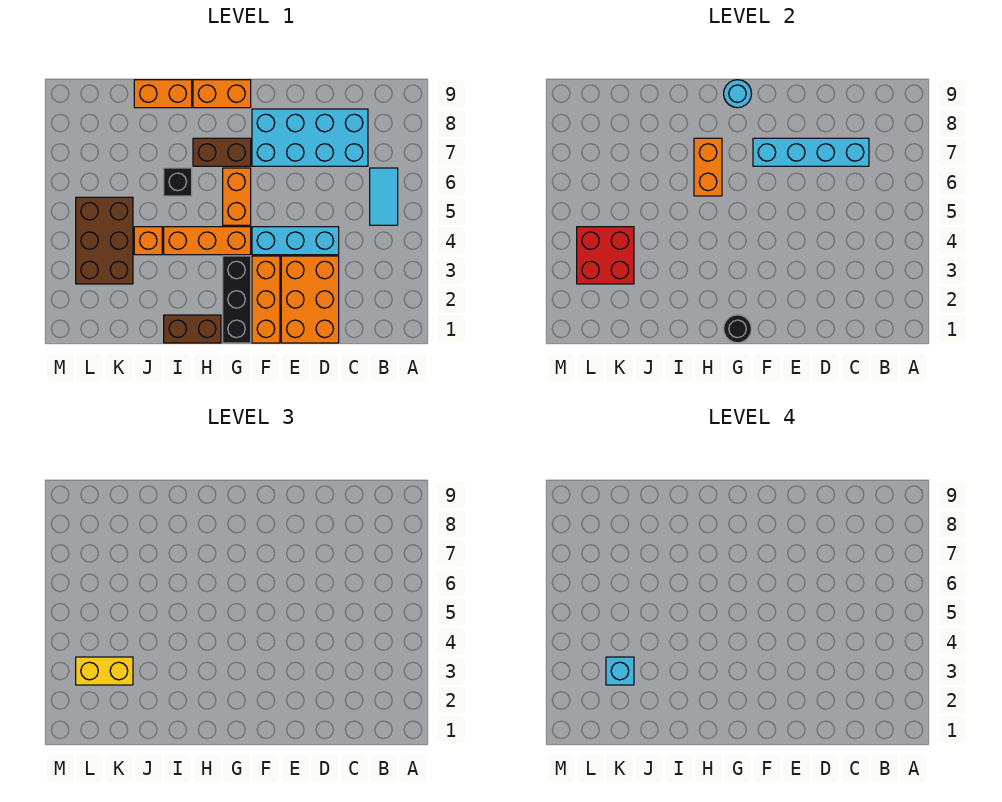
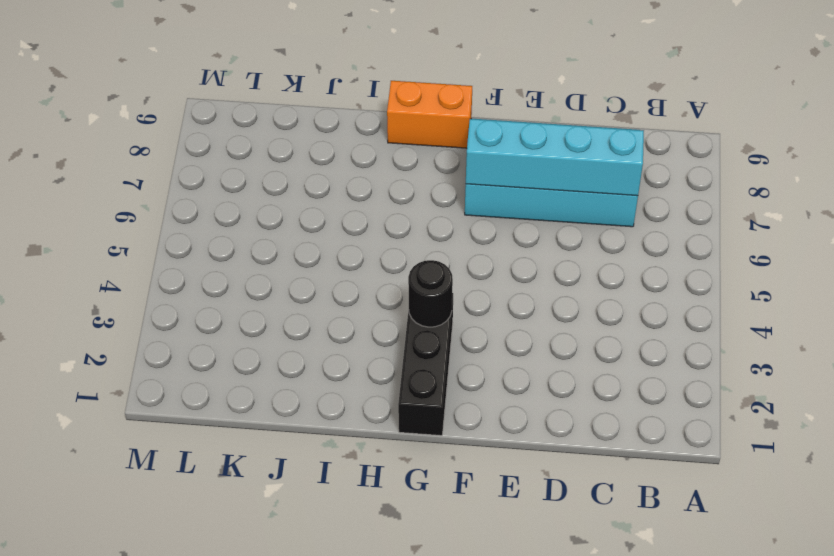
black 1x1 round brick [408,260,453,327] -> black 1x1 round brick moved to [724,315,751,343]
none -> cyan 1x2 tile [370,168,398,225]
none -> orange 2x3 brick [281,256,339,343]
none -> cyan 1x3 brick [252,227,339,255]

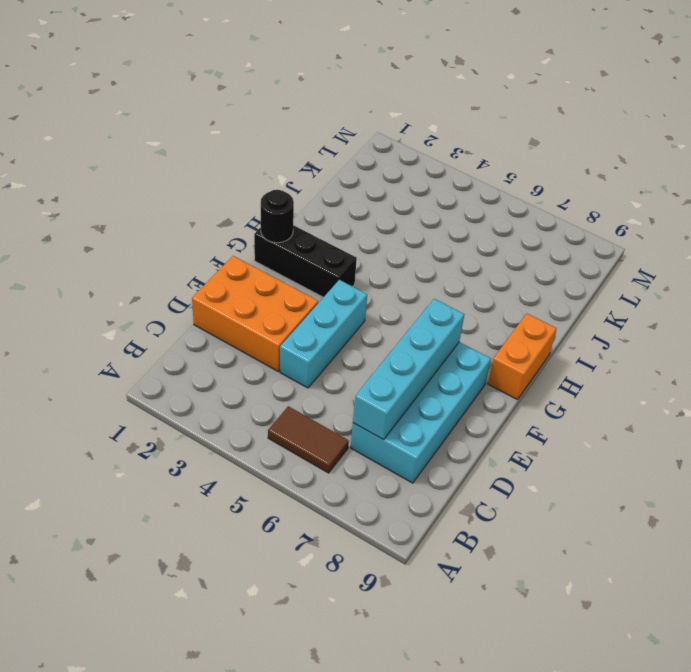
brown 1x2 tile [268,406,349,473] -> cyan 1x2 tile [370,168,398,225]
none -> orange 1x3 brick [252,256,280,343]
none -> orange 1x3 brick [164,227,251,255]
none -> orange 1x2 brick [223,168,251,225]

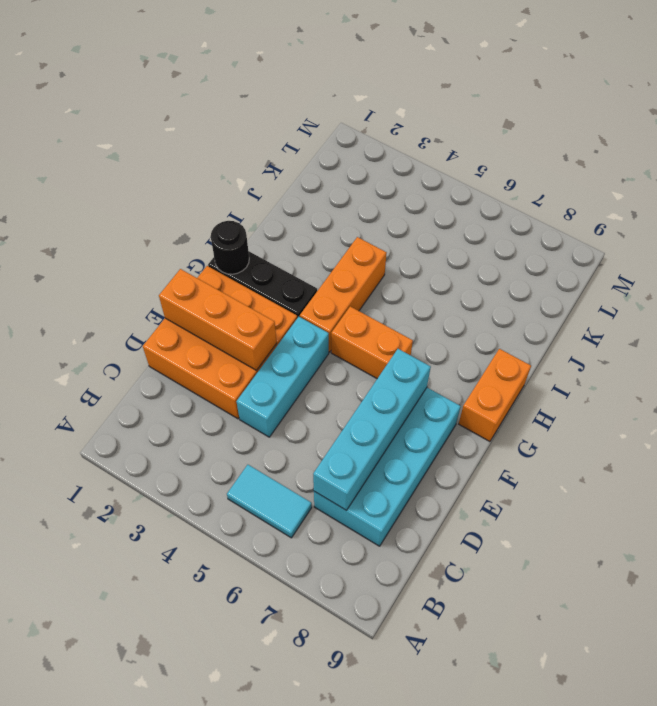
orange 1x3 brick [159,269,277,370] -> none
none -> brown 1x2 brick [193,138,251,166]
none -> brown 1x2 brick [164,315,221,343]
none -> black 1x1 brick [164,168,192,196]

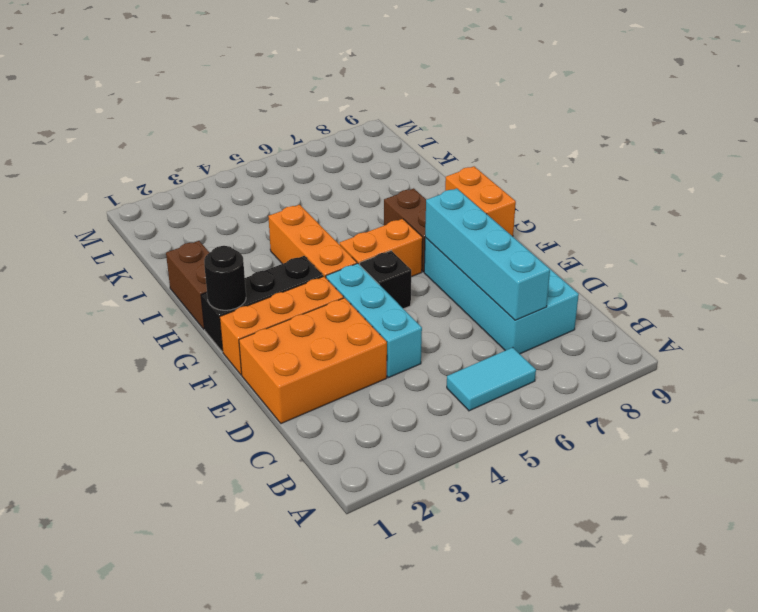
black 1x1 brick [360,251,411,309] -> black 1x1 brick moved to [164,168,192,196]
none -> orange 1x2 brick [134,80,192,108]
none -> orange 1x1 brick [134,227,162,255]
none -> brown 2x3 brick [76,197,133,284]

